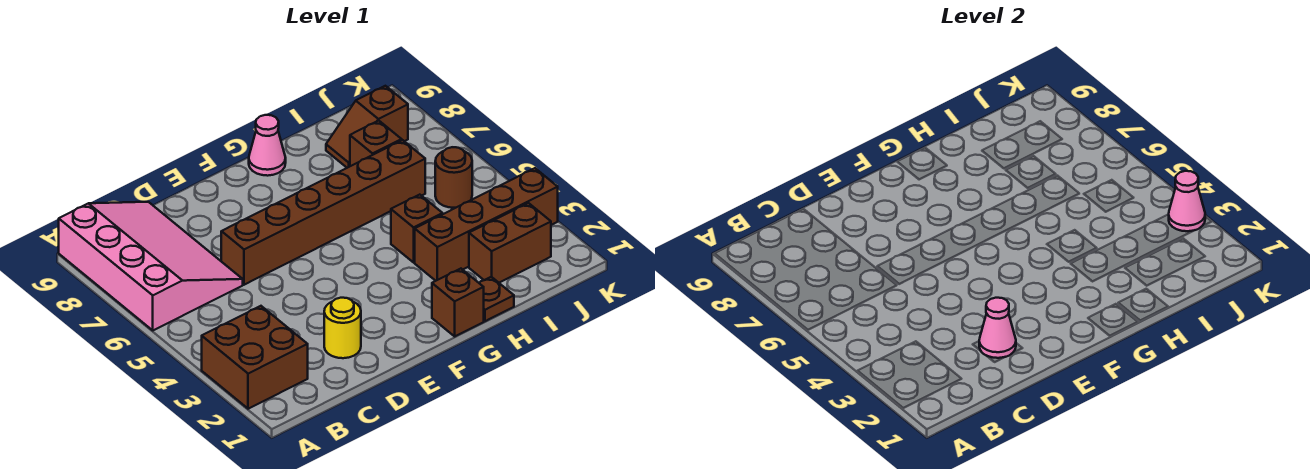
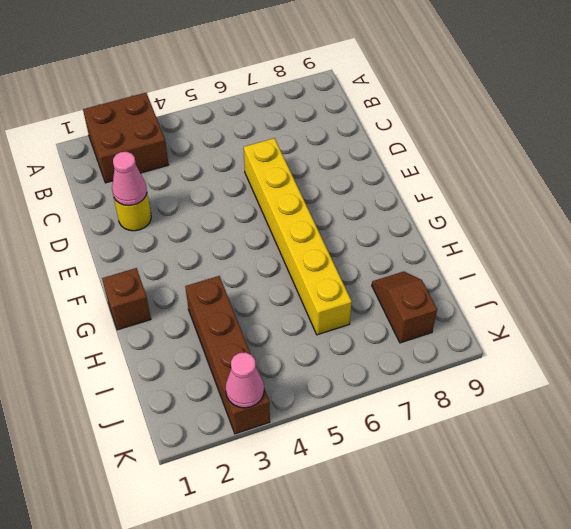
yellow 1x6 brick [244,138,352,335] -> brown 1x6 brick [221,140,425,285]
none -> pink 3x4 slope [59,202,243,330]
none -> pink 1x1 cone [249,115,286,176]
none -> brown 1x1 plate [479,277,514,321]

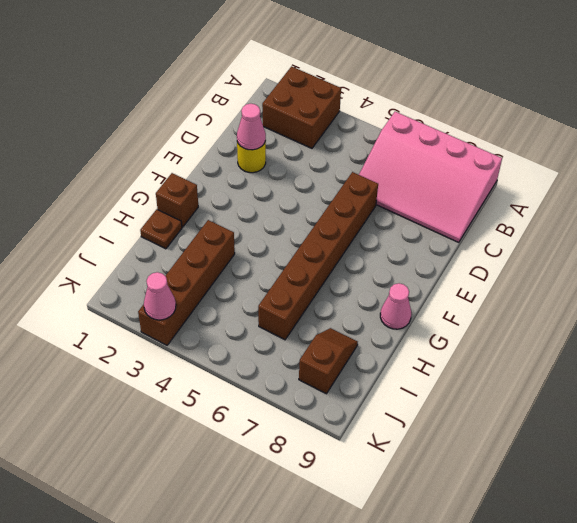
none -> brown 1x1 brick [391,195,443,262]
none -> brown 1x2 brick [469,203,551,283]
none -> brown 1x1 brick [350,121,402,166]

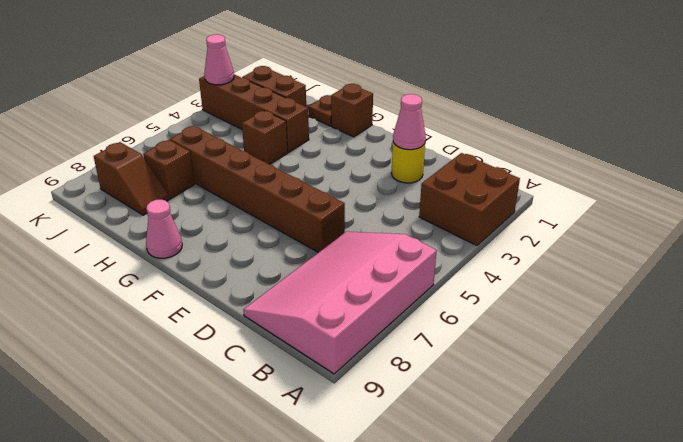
none -> brown 1x1 round brick [435,147,472,208]

